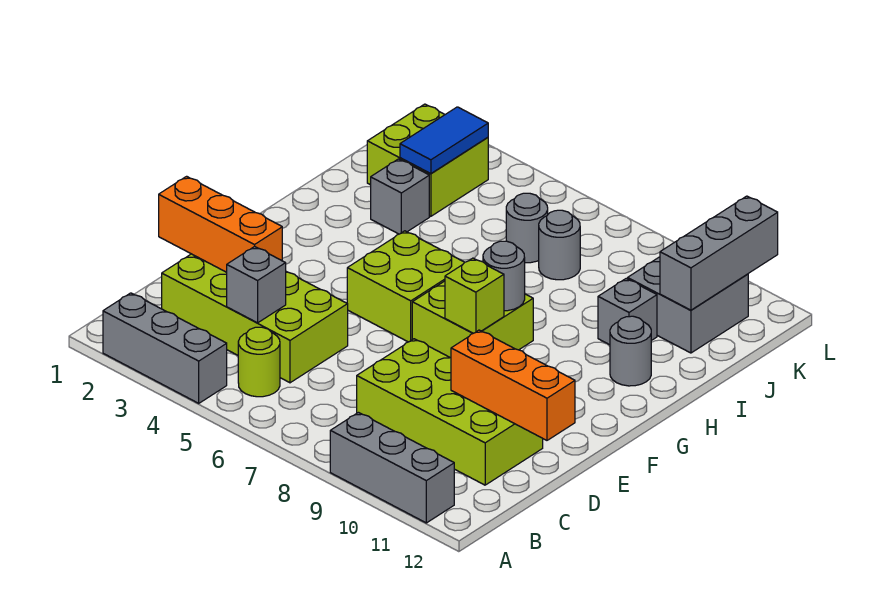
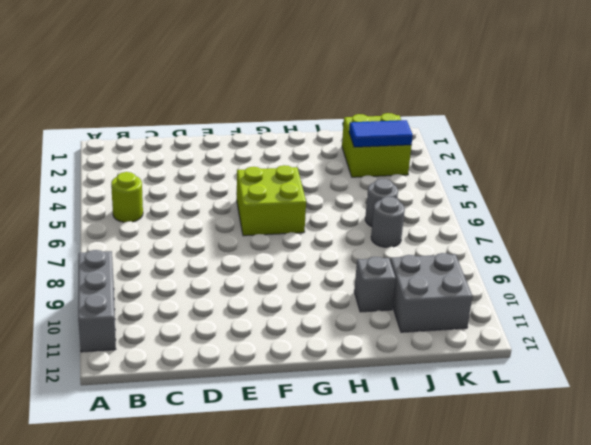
none -> grey 1x3 brick [103,293,227,403]
none -> lime 2x4 brick [162,254,348,383]
none -> lime 2x4 brick [357,339,543,485]

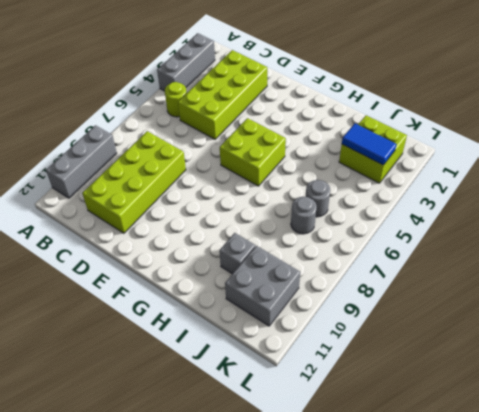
none -> lime 2x2 brick [412,281,533,358]
none -> grey 1x1 round brick [610,316,651,386]
none -> grey 1x1 brick [371,159,429,234]

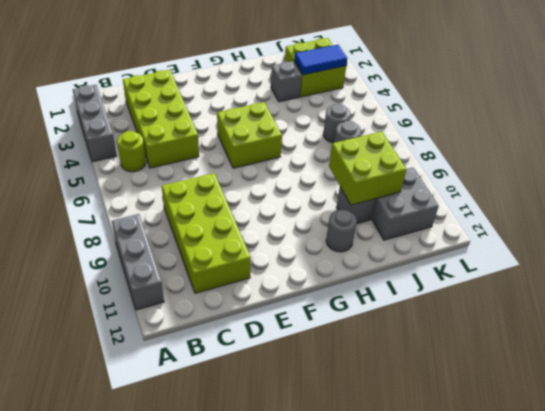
lime 2x2 brick [329,131,407,205] -> lime 2x2 brick moved to [412,281,533,358]
none -> grey 1x1 brick [227,247,286,323]
none -> orange 1x3 brick [159,176,282,272]
none -> orange 1x3 brick [451,330,575,440]

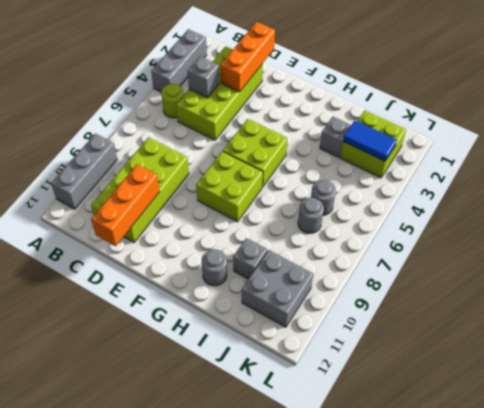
none -> lime 1x1 brick [445,258,504,333]
none -> grey 1x1 round brick [483,241,525,311]
none -> grey 1x3 brick [660,196,778,310]

